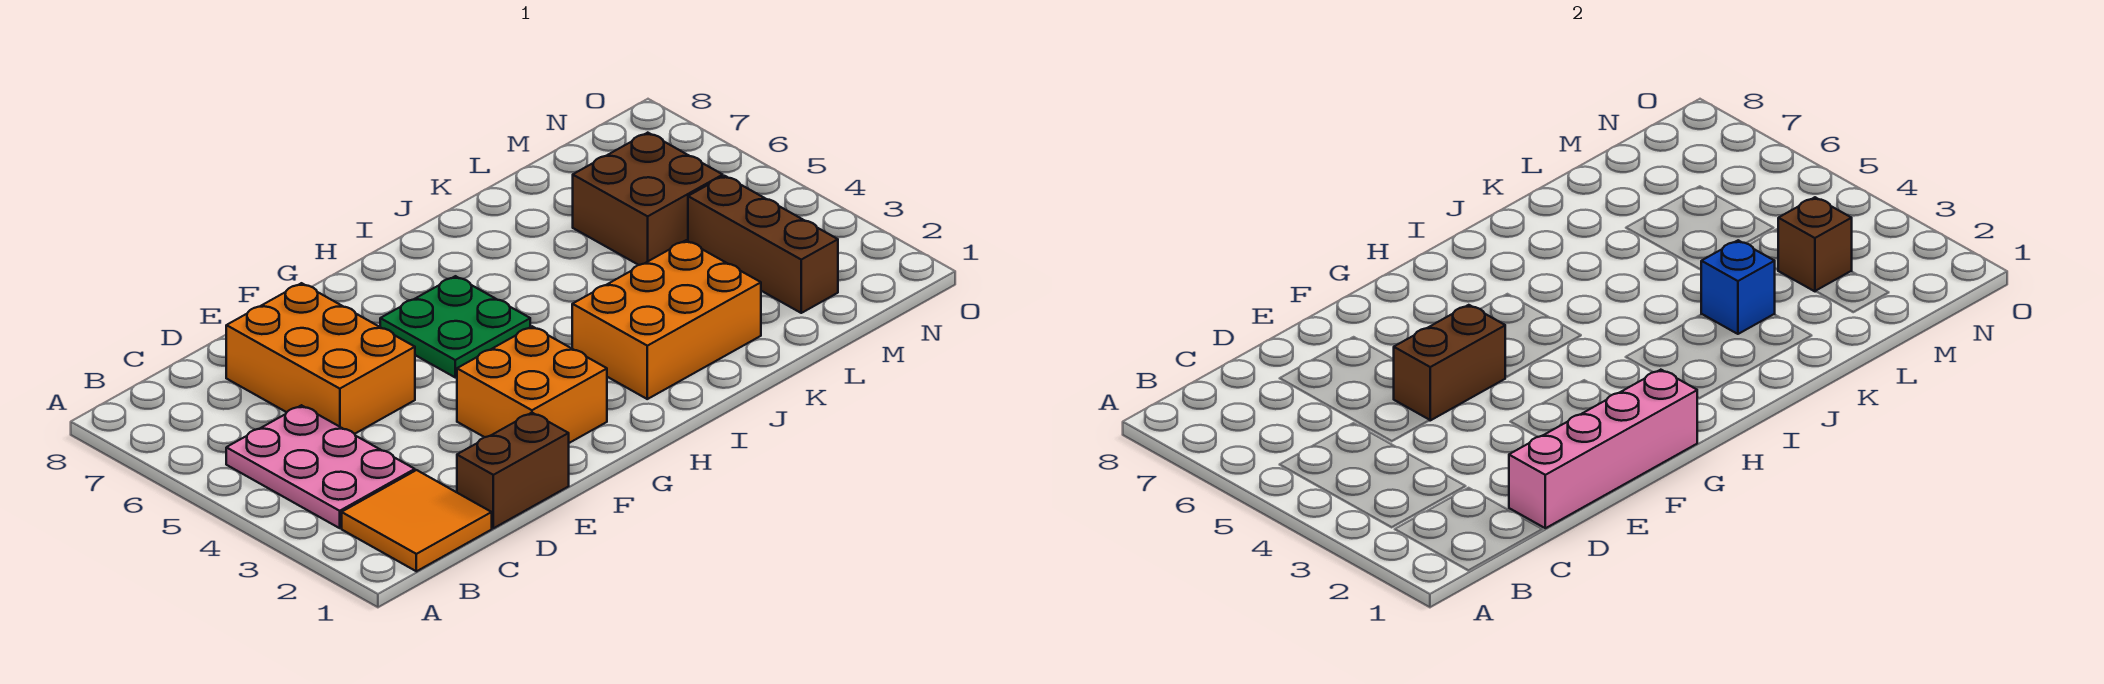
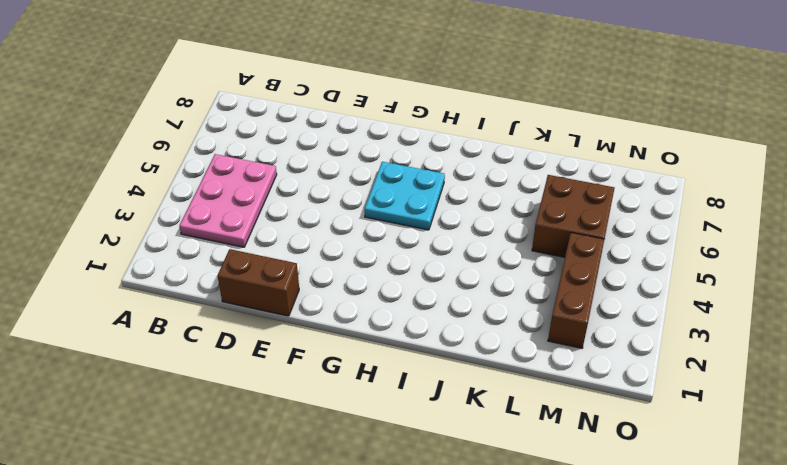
cyan 2x2 plate [365,162,445,230] -> green 2x2 plate [380,276,530,377]
none -> orange 2x2 tile [342,470,492,571]
none -> orange 2x3 brick [226,283,415,434]
none -> orange 2x2 brick [457,326,607,443]

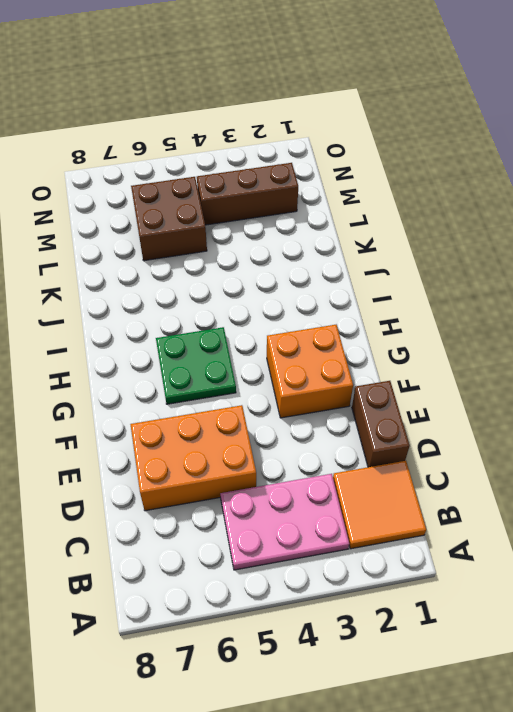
none -> orange 2x3 brick [572,240,761,399]
none -> pink 1x4 brick [1509,370,1697,528]
none -> brown 1x2 brick [1394,305,1505,420]

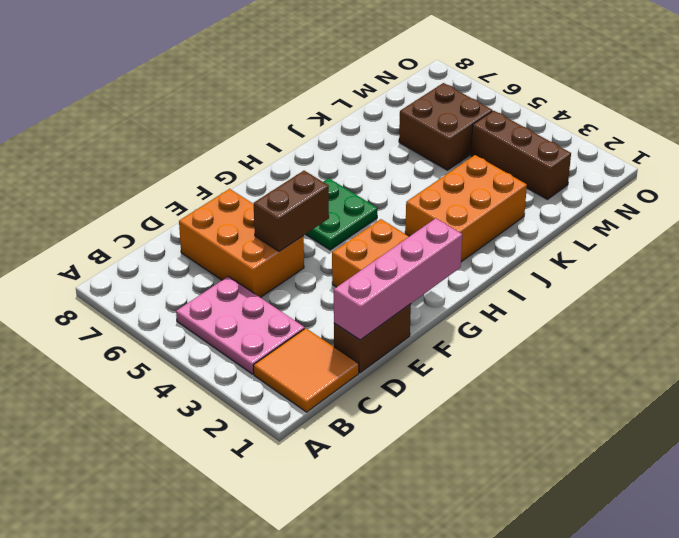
none -> blue 1x1 brick [1701,240,1775,334]
none -> brown 1x1 brick [1778,197,1852,291]

